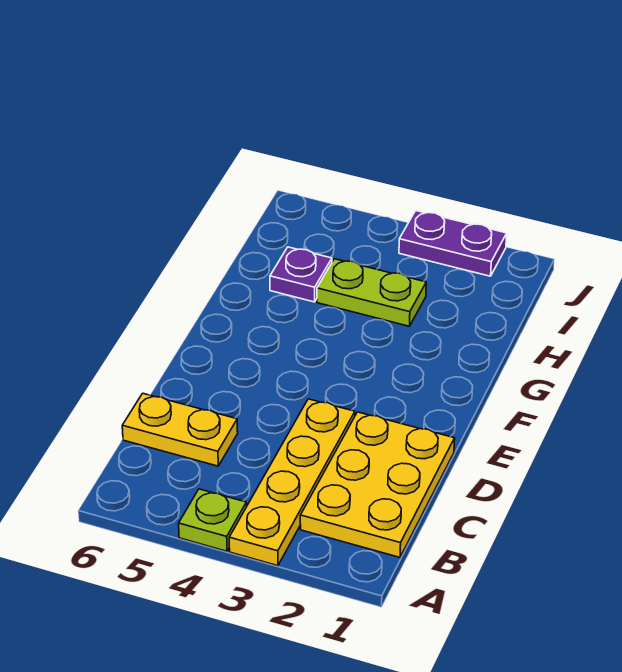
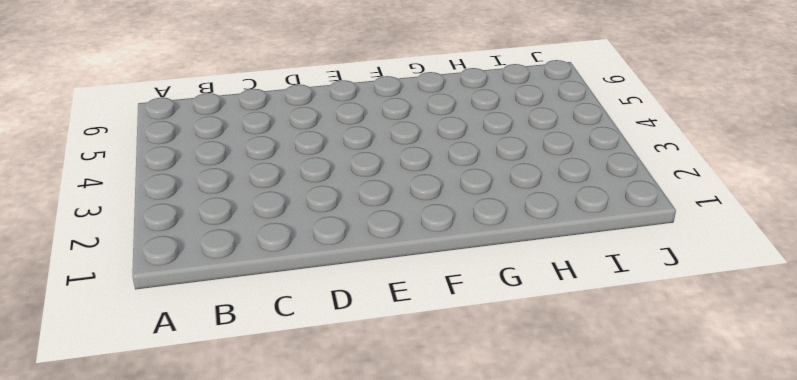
none -> yellow 1x4 plate [229,399,355,566]
none -> lime 1x1 plate [179,489,247,551]

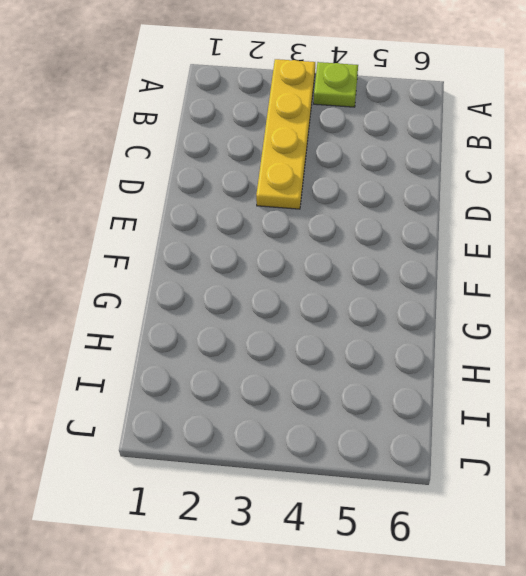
none -> yellow 2x3 plate [300,412,455,557]
none -> yellow 1x2 plate [122,393,238,466]

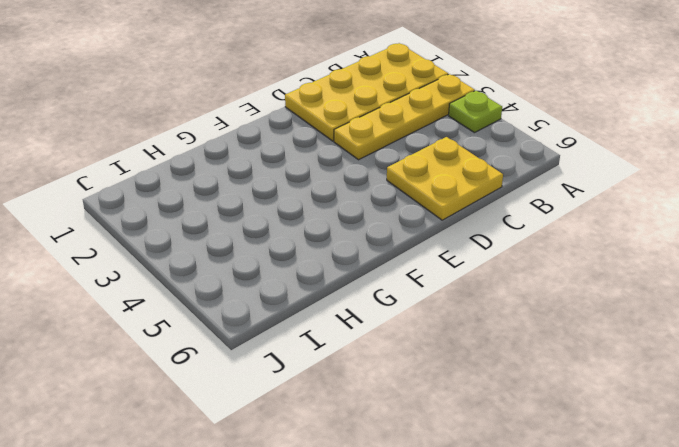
yellow 2x4 plate [285,43,448,141] -> yellow 2x3 plate [300,412,455,557]
yellow 2x2 plate [387,137,503,220] -> yellow 1x2 plate [122,393,238,466]
none -> lime 1x2 plate [317,259,426,326]
none -> purple 1x1 plate [270,247,332,302]

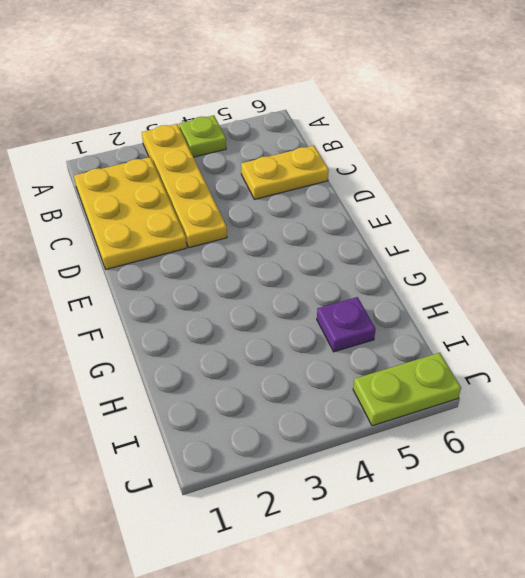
lime 1x2 plate [353,353,461,426] -> lime 1x2 plate moved to [317,259,426,326]
none -> purple 1x2 plate [399,211,507,276]

